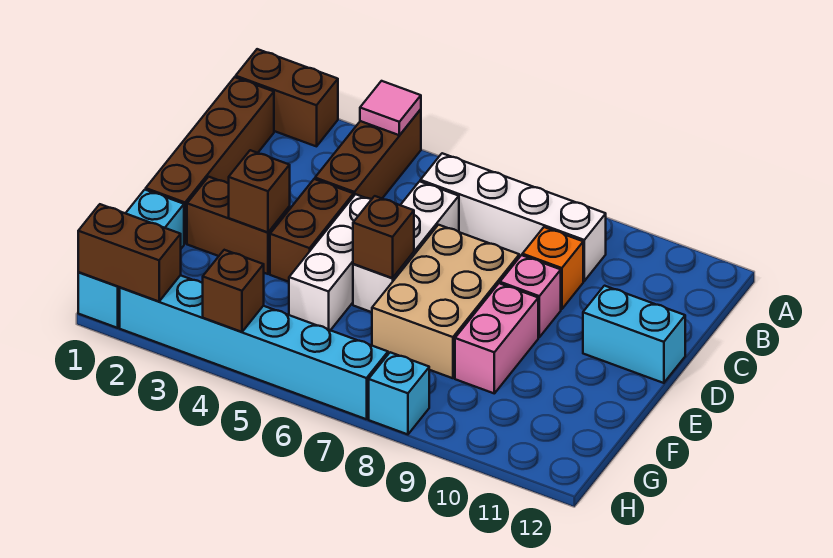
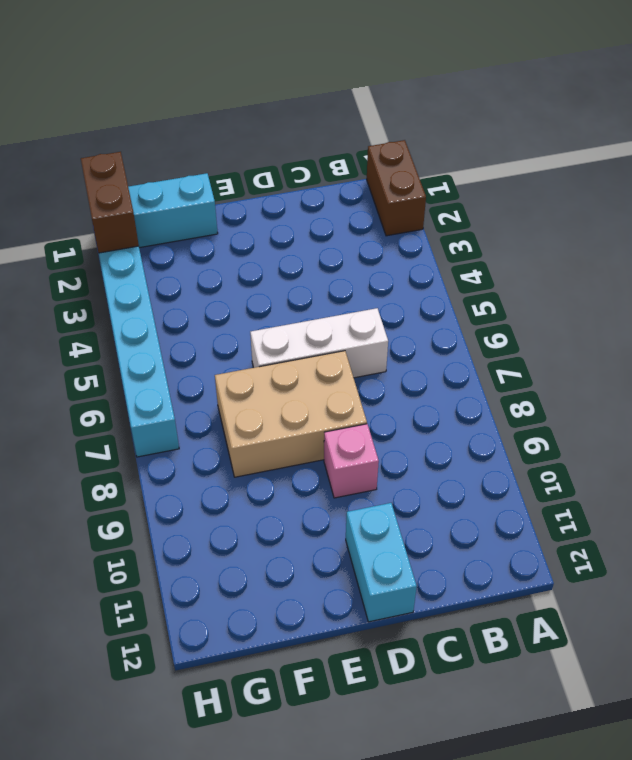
none -> brown 1x3 brick [315,109,421,199]
none -> brown 1x4 brick [146,77,274,244]
none -> white 1x4 brick [420,153,606,281]

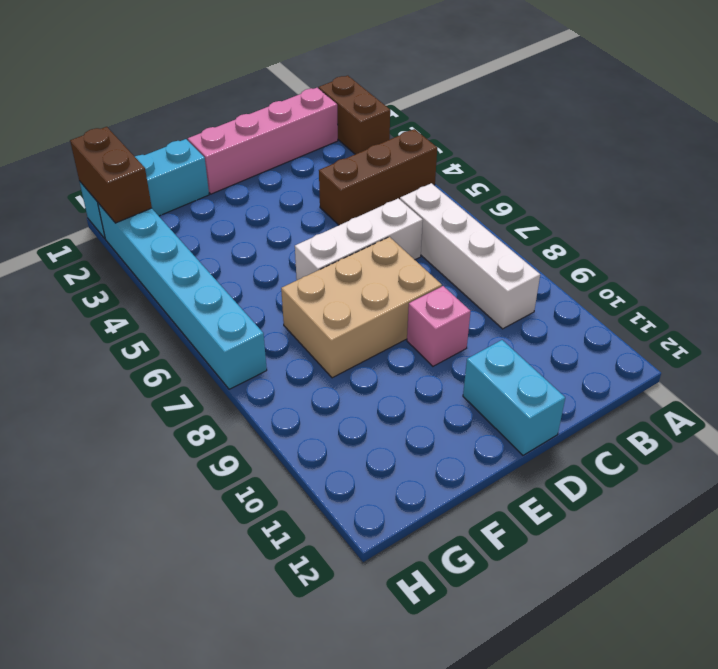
pink 1x4 brick [188,88,338,194] -> brown 1x4 brick [146,77,274,244]
none -> orange 1x1 brick [522,227,583,309]
none -> brown 1x2 brick [270,179,353,282]
none -> white 1x3 brick [289,194,372,330]

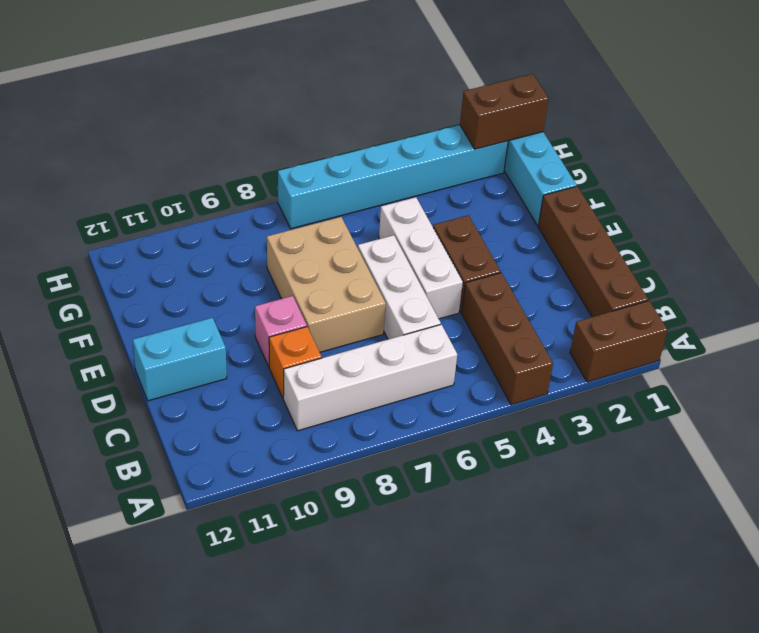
none -> brown 1x2 brick [187,177,290,274]
none -> pink 1x2 brick [455,283,538,393]
none -> cyan 1x1 brick [369,352,429,434]

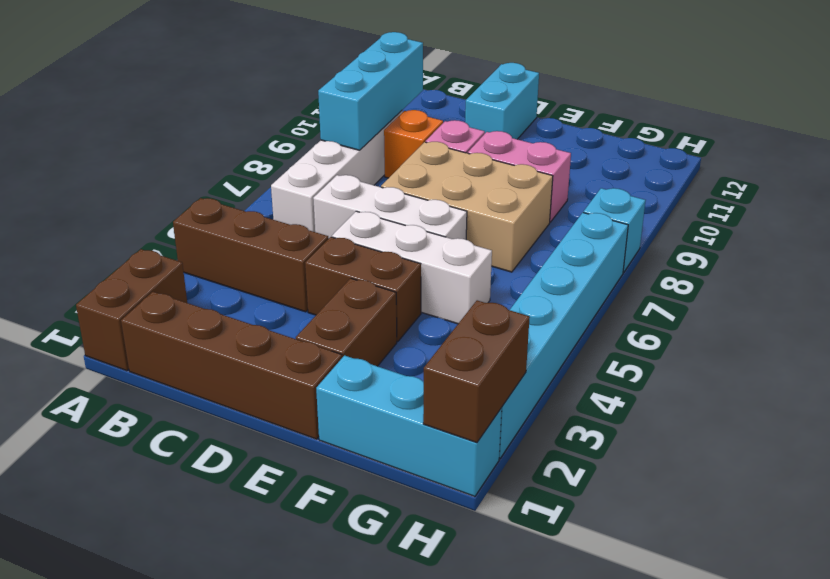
cyan 1x3 brick [318,32,423,150] -> none
none -> pink 1x1 tile [360,81,421,135]
none -> brown 1x1 brick [229,150,290,233]
none -> brown 1x1 brick [353,196,414,278]

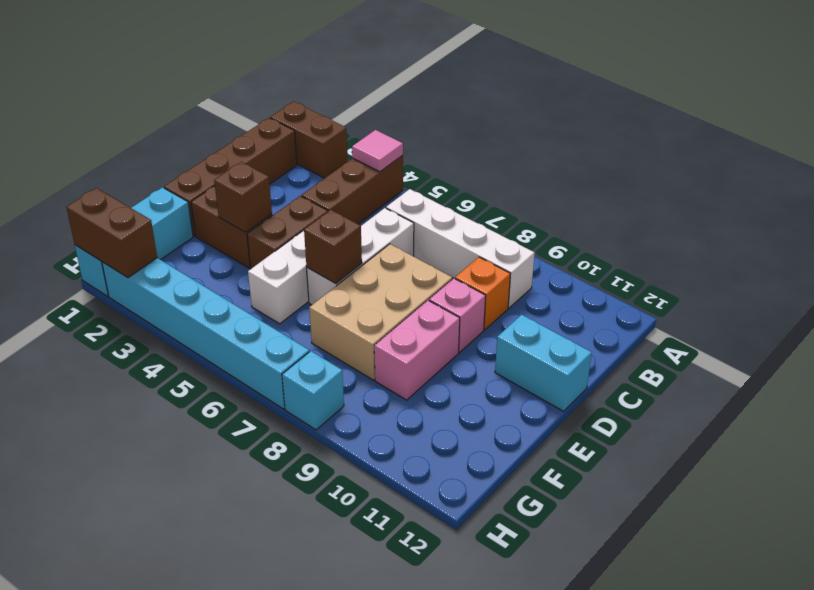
none -> brown 1x1 brick [203,250,264,332]

